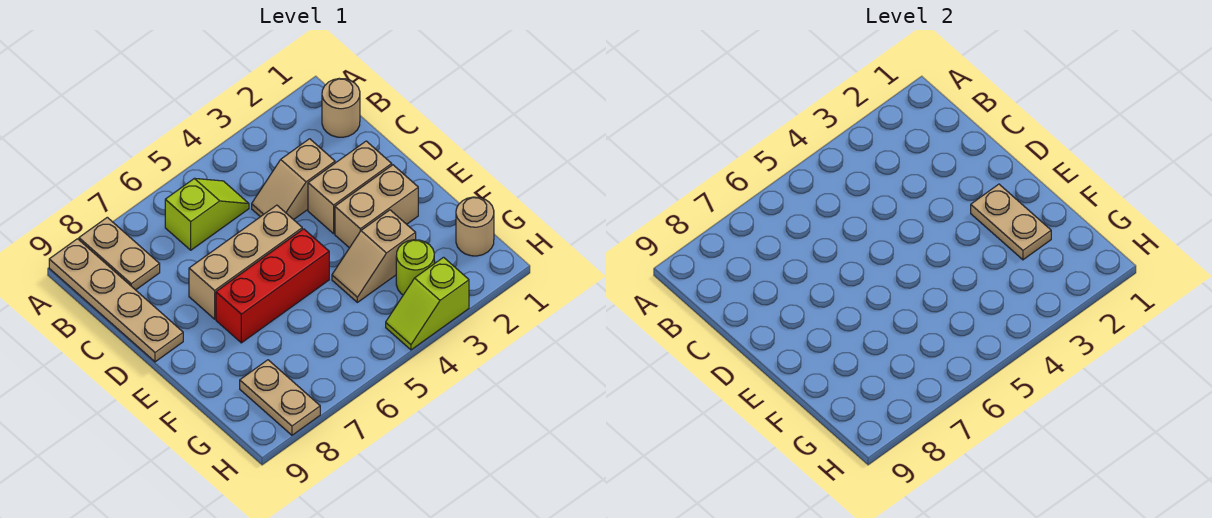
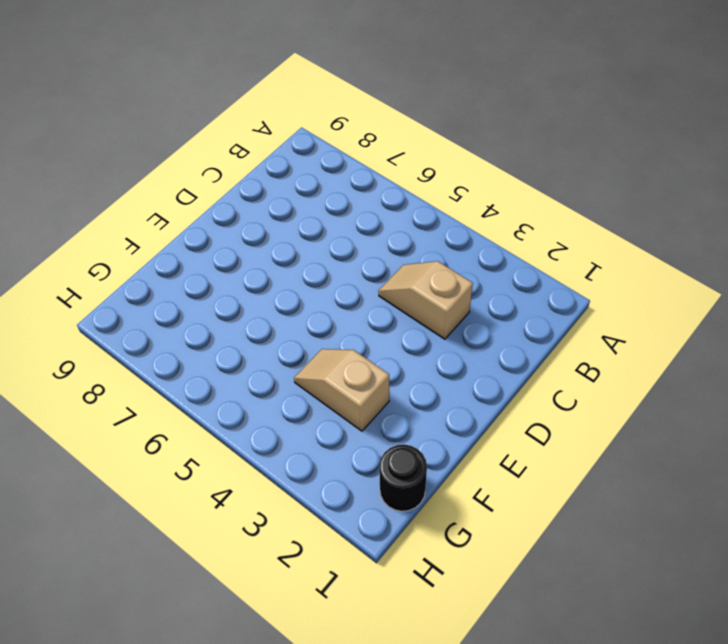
black 1x1 round brick [379,444,427,511] -> tan 1x1 round brick [456,197,494,256]
none -> tan 1x2 plate [79,217,160,290]
none -> tan 1x4 plate [49,239,183,362]
none -> tan 1x1 round brick [322,78,360,137]

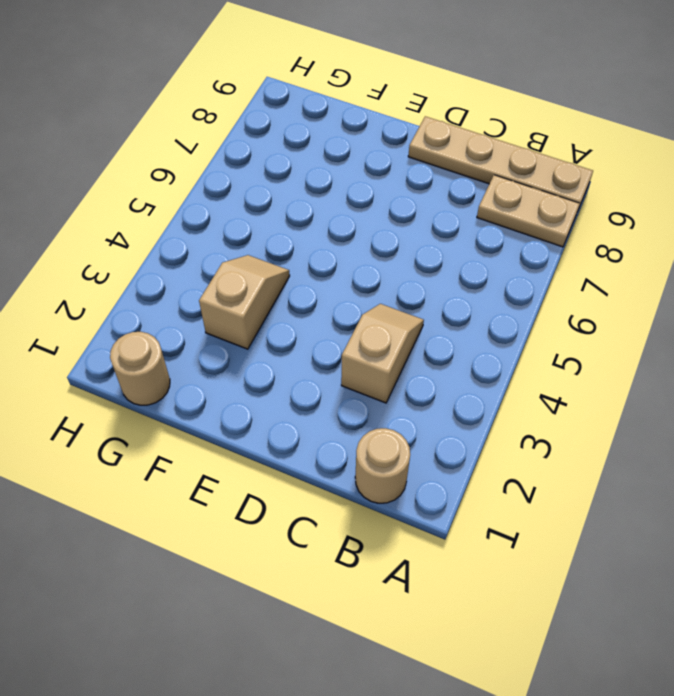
none -> lime 1x2 slope [165,178,249,250]
none -> tan 1x2 brick [308,141,392,234]
none -> tan 1x3 brick [189,205,302,319]

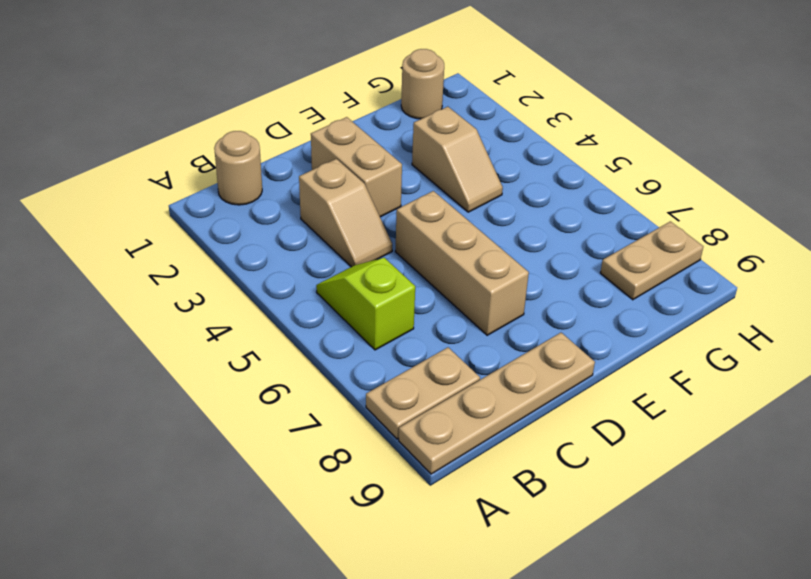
none -> tan 1x2 brick [335,165,418,248]
none -> red 1x3 brick [216,229,329,343]
none -> lime 1x1 round brick [396,240,434,295]

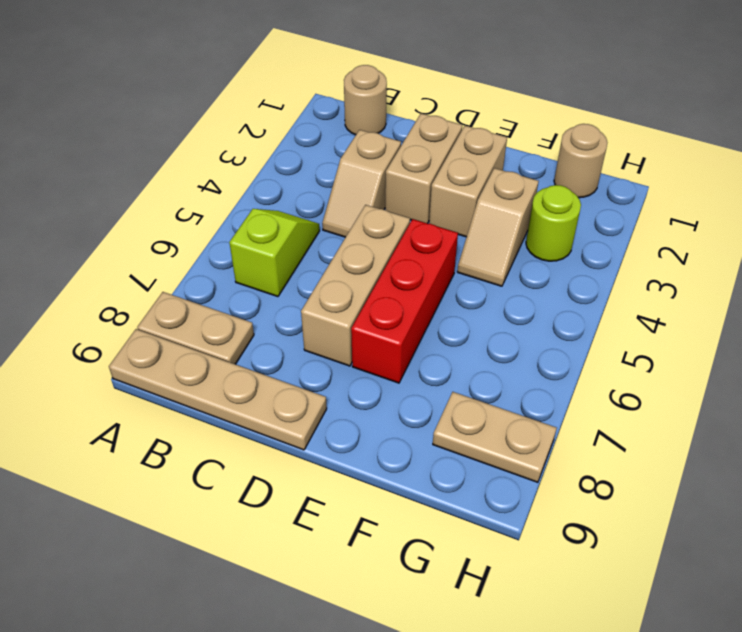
none -> lime 1x2 slope [386,257,469,350]
none -> tan 1x2 plate [971,184,1051,260]

